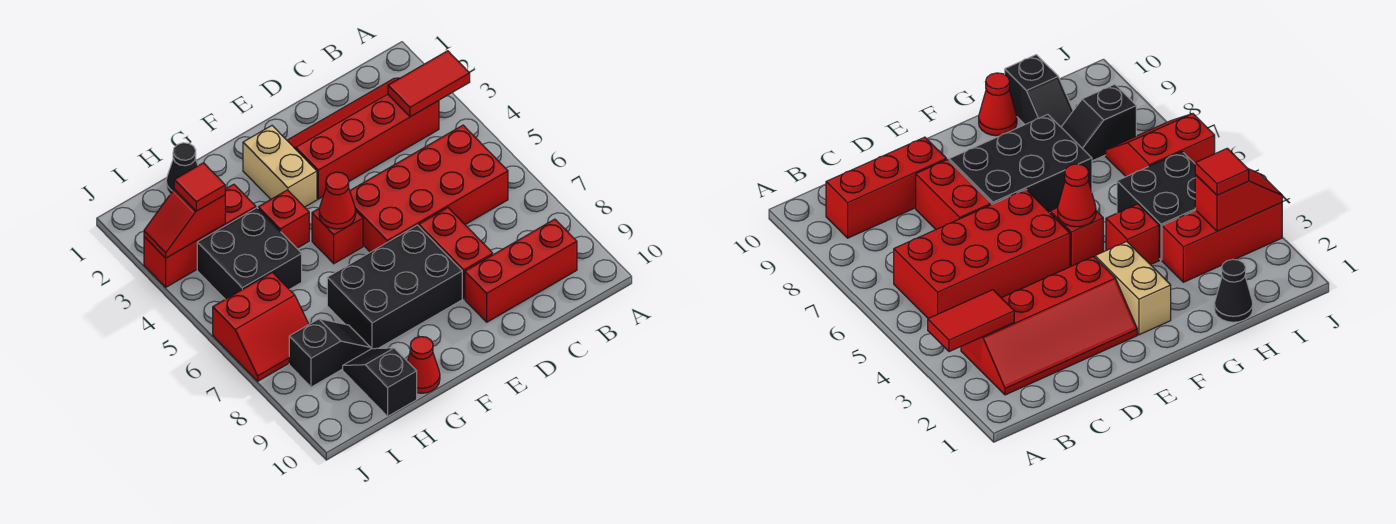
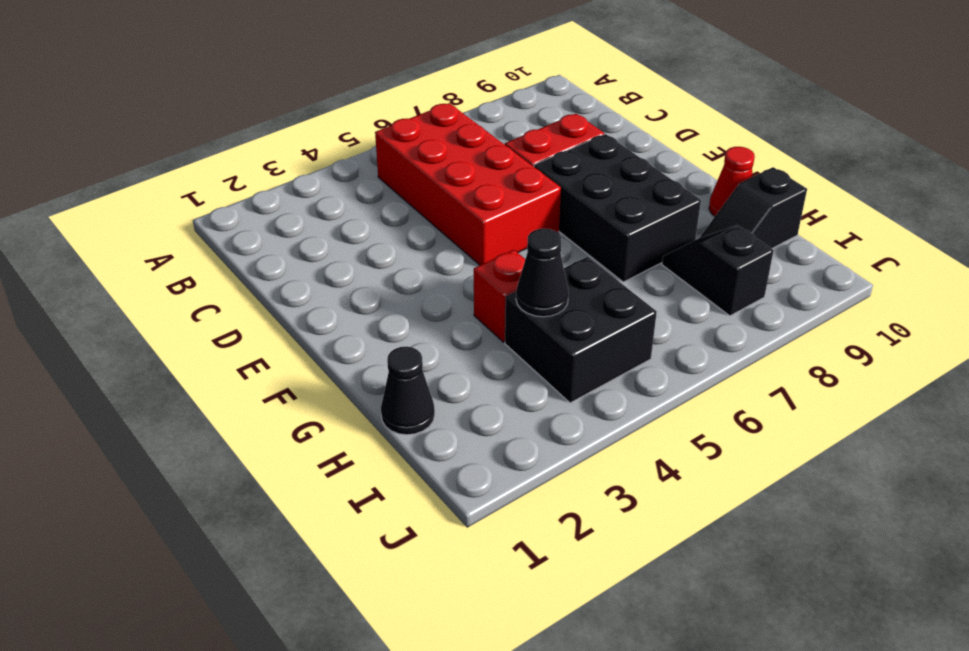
black 1x1 cone [516,229,569,317] -> none
none -> red 2x4 slope [287,78,439,199]
none -> red 1x3 brick [465,219,577,322]
none -> tan 1x2 brick [243,126,317,207]

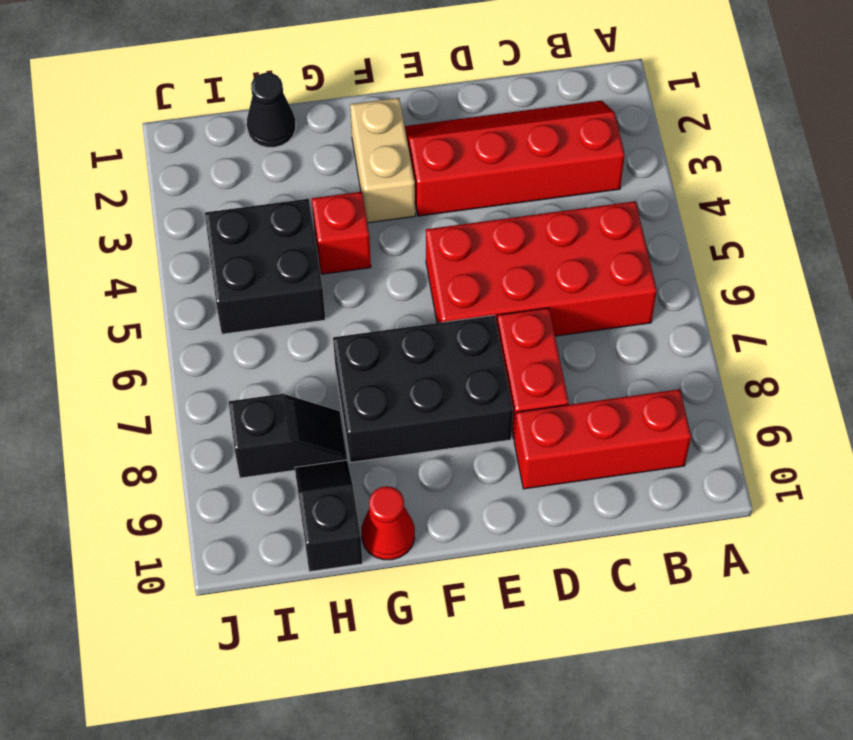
none -> red 1x1 brick [312,208,363,264]
none -> red 1x3 brick [144,184,256,287]
none -> red 2x2 slope [213,272,309,381]

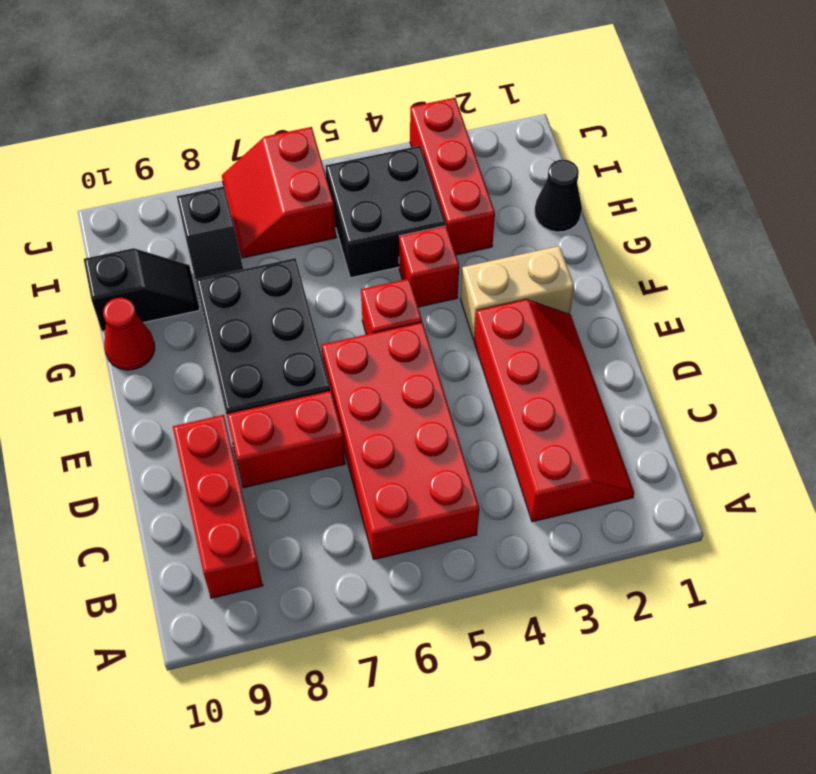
none -> red 1x2 tile [388,51,470,117]
none -> red 1x1 cone [319,172,356,229]
none -> red 1x2 slope [144,189,225,258]

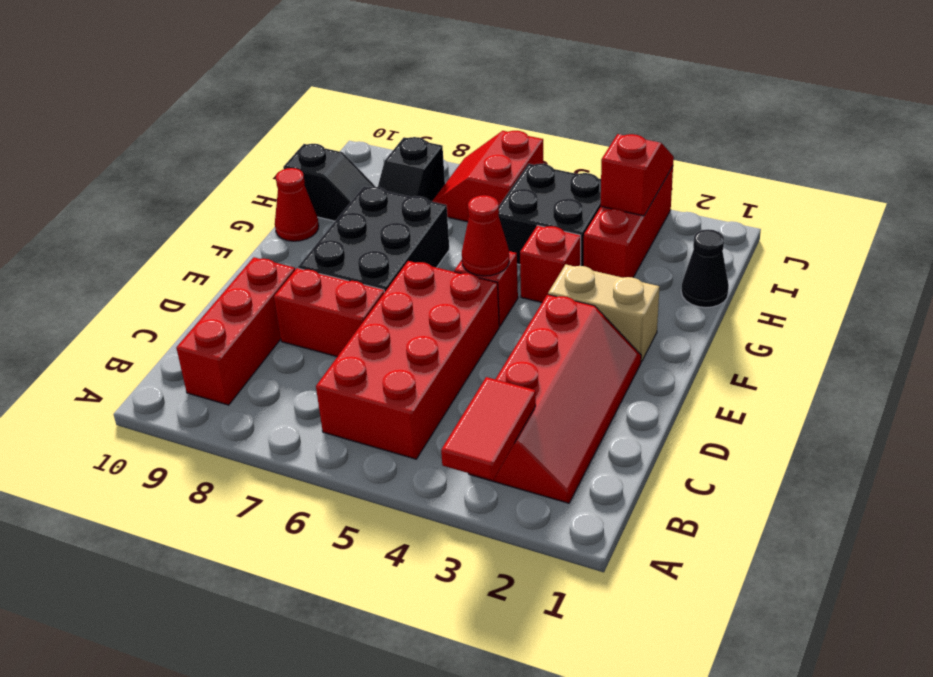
none -> red 1x1 tile [174,163,225,211]

